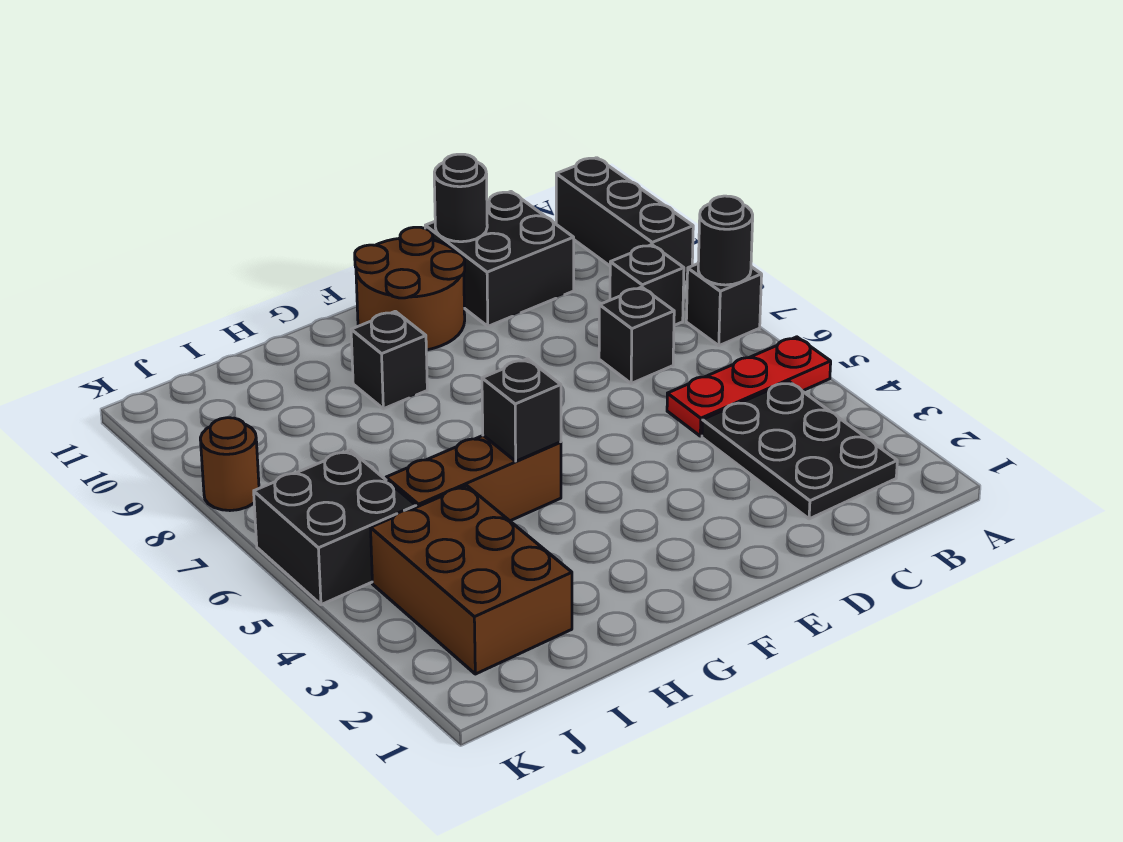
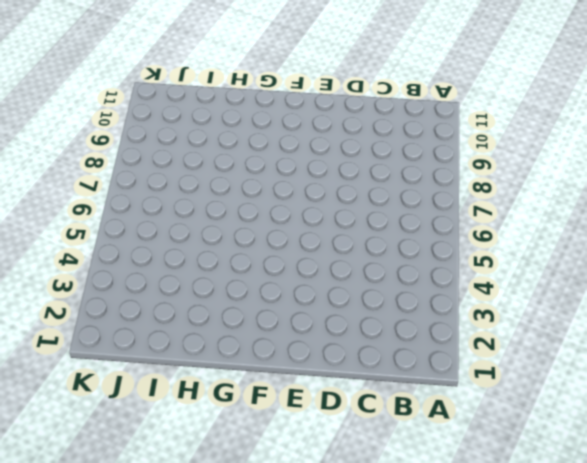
none -> red 1x3 plate [667,337,831,436]
none -> black 1x1 brick [686,264,762,346]
none -> black 1x3 brick [556,158,693,283]

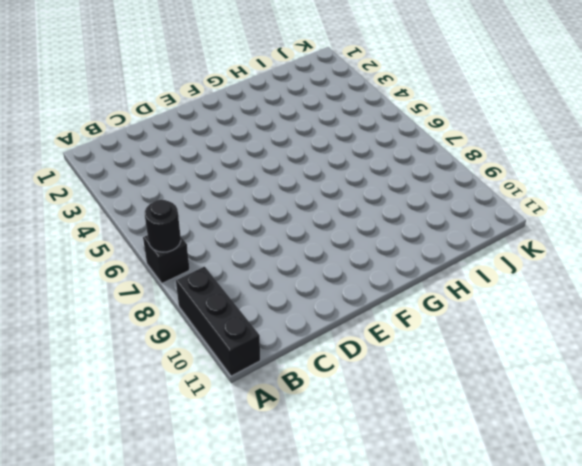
none -> red 1x3 plate [667,337,831,436]
none -> black 2x3 plate [702,382,897,519]
none -> black 1x1 brick [610,245,684,325]

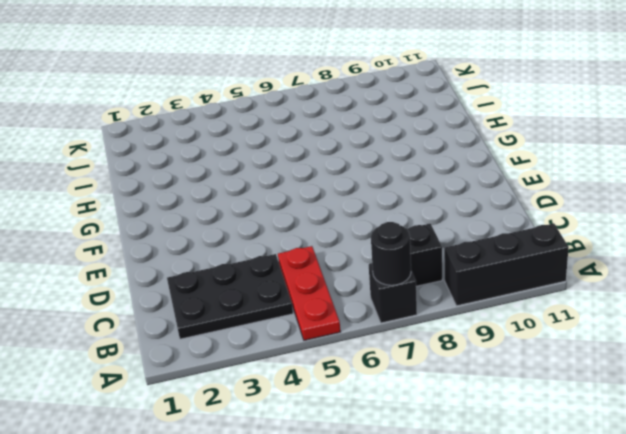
none -> black 1x1 brick [599,287,674,384]
none -> black 2x2 brick [425,192,574,326]
none -> brown 2x2 round brick [355,227,465,350]

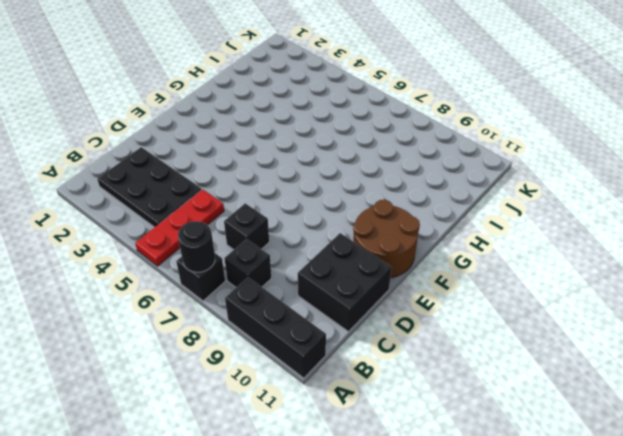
none -> brown 1x3 brick [386,436,561,521]
none -> black 1x1 brick [351,311,427,409]
none -> brown 2x3 brick [371,486,572,674]

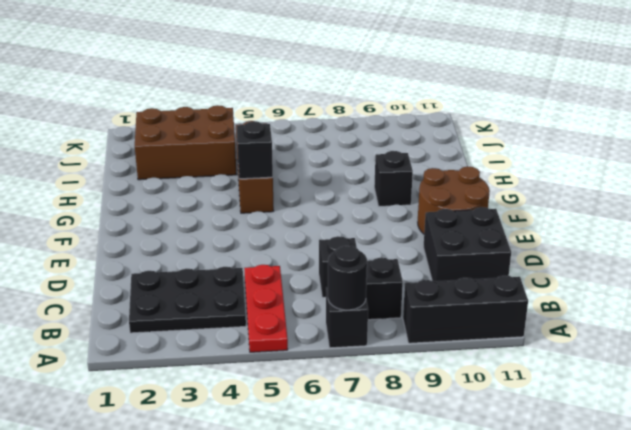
none -> black 2x2 brick [254,450,416,605]
none -> brown 1x1 round brick [200,418,259,511]
none -> black 1x1 round brick [434,154,487,242]

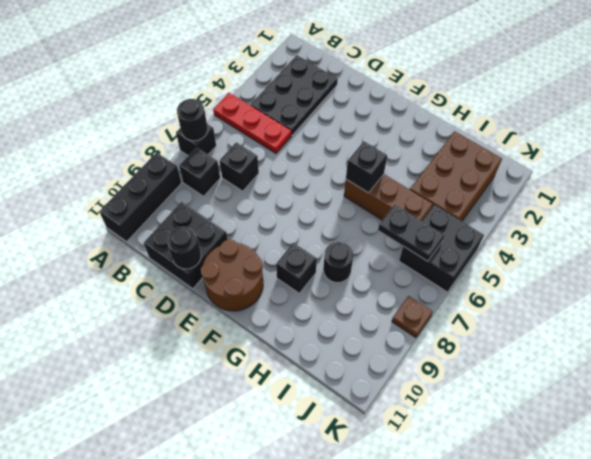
black 1x1 round brick [323,242,353,283] -> none
black 1x2 plate [378,205,445,261] -> none
brown 1x1 plate [392,296,433,338] -> brown 1x1 round brick [200,418,259,511]

